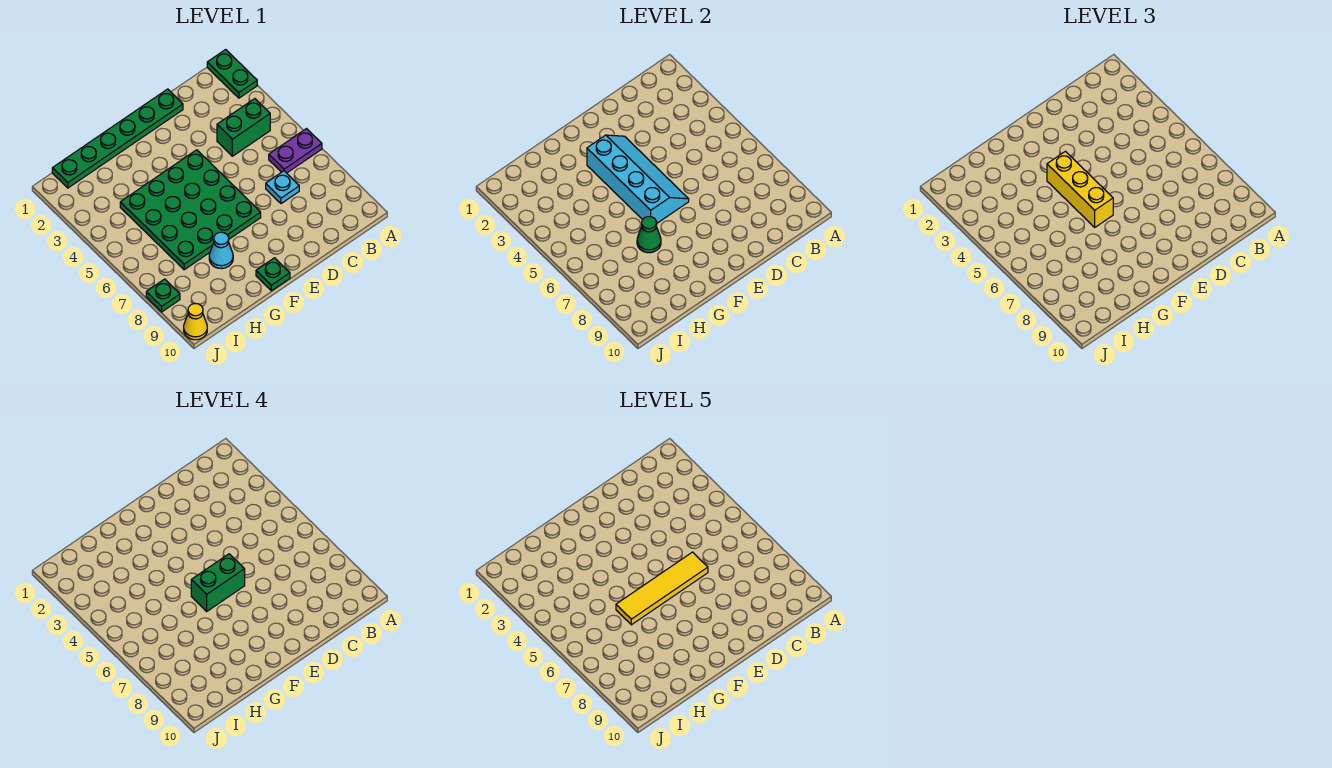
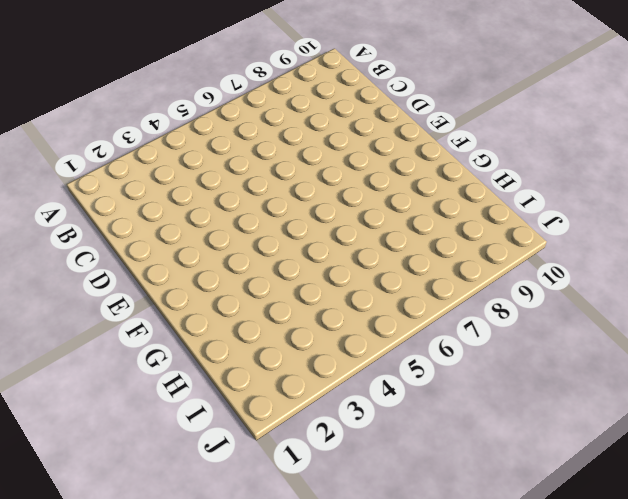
none -> green 1x2 plate [207,50,257,98]
none -> purple 1x2 plate [269,129,322,173]
none -> green 1x2 brick [217,99,270,156]

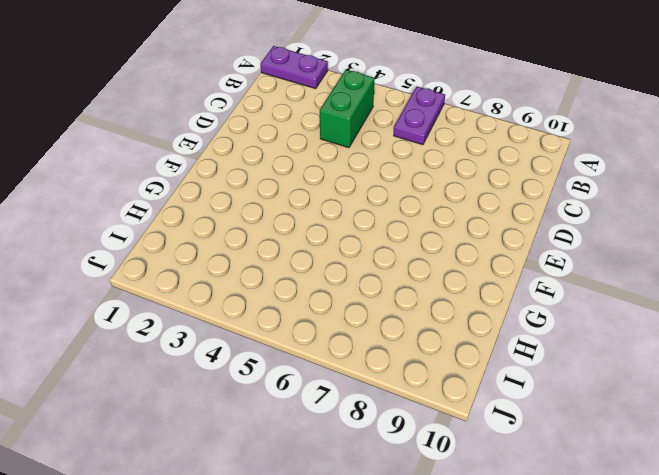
purple 1x2 plate [260,46,328,89] -> green 1x2 plate [207,50,257,98]
none -> cyan 1x1 plate [266,171,299,204]
none -> green 1x6 plate [52,89,183,188]
none -> green 4x4 plate [120,150,261,270]

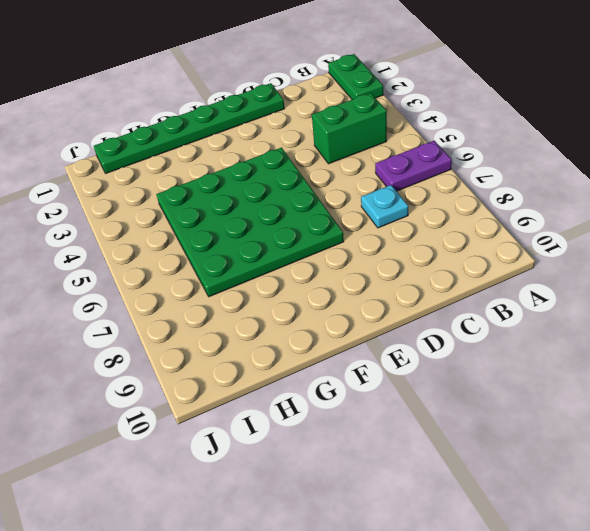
none -> green 1x1 plate [256,258,290,291]
none -> cyan 1x1 cone [209,232,233,269]
none -> green 1x1 plate [146,279,180,312]

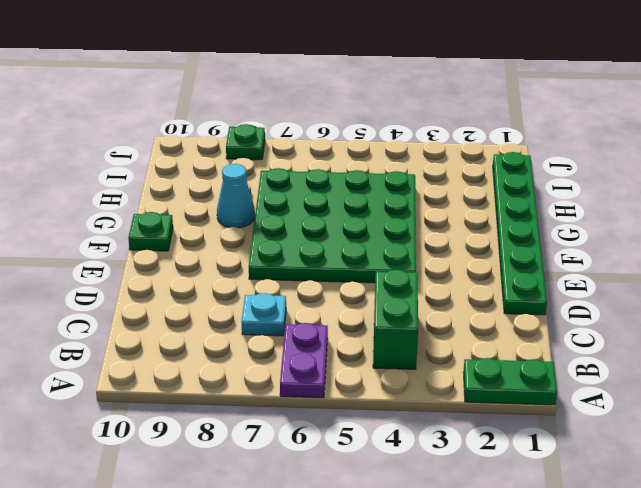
none -> yellow 1x1 cone [184,304,207,340]
none -> cyan 2x4 slope [587,135,689,223]
none -> green 1x1 cone [637,217,661,253]

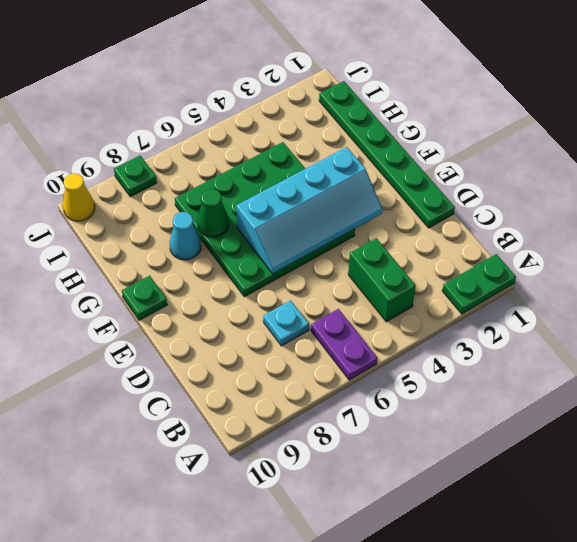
none -> yellow 1x3 brick [1047,151,1113,227]
none -> green 1x2 brick [191,554,245,611]
none -> yellow 1x4 tile [616,552,708,625]

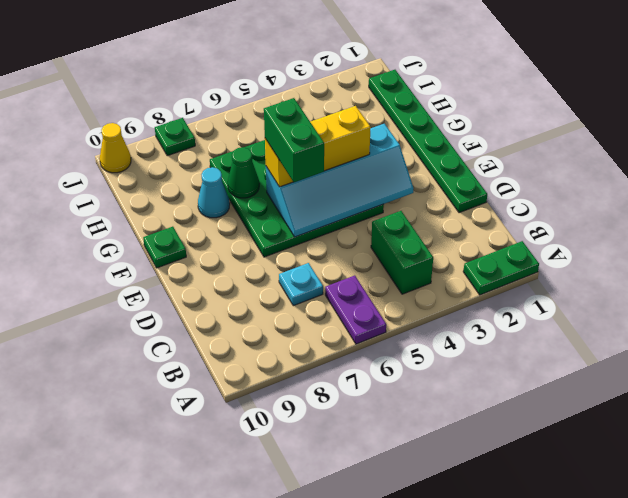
none -> yellow 1x4 tile [616,552,708,625]

